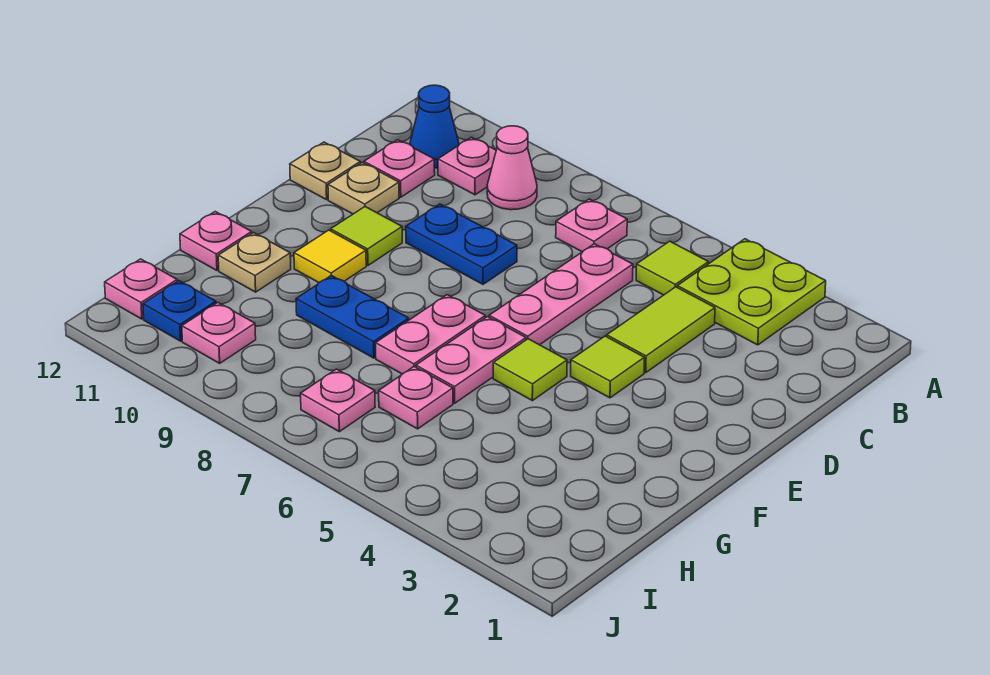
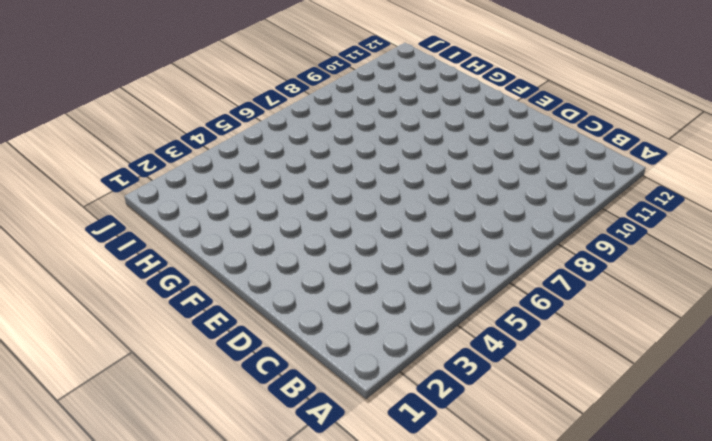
none -> lime 2x2 plate [677,239,826,345]
none -> lime 1x1 tile [636,241,709,295]
none -> pink 1x1 plate [556,199,627,252]

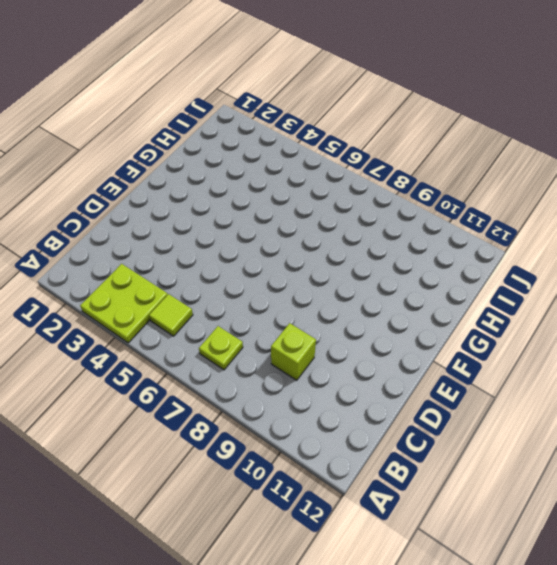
lime 1x1 plate [199,326,243,370] -> pink 1x1 plate [556,199,627,252]
lime 1x1 brick [271,323,316,380] -> none
none -> pink 1x1 cone [487,126,537,210]
none -> pink 1x1 plate [438,137,496,195]
none -> blue 1x1 cone [410,85,459,168]

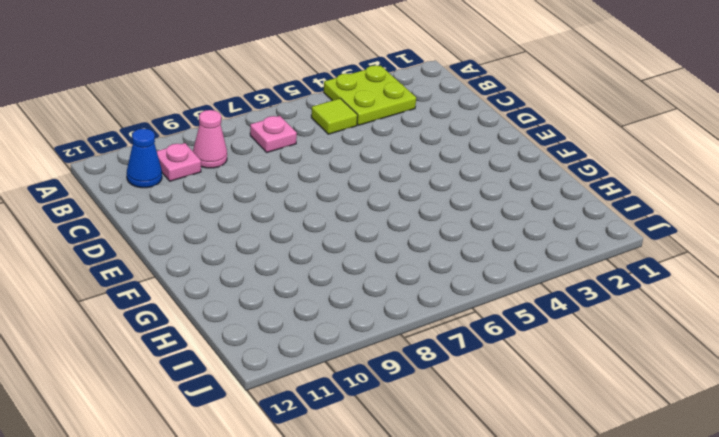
none -> lime 1x2 tile [607,287,715,373]
none -> pink 1x3 plate [489,244,633,345]
none -> pink 1x1 plate [364,140,435,197]

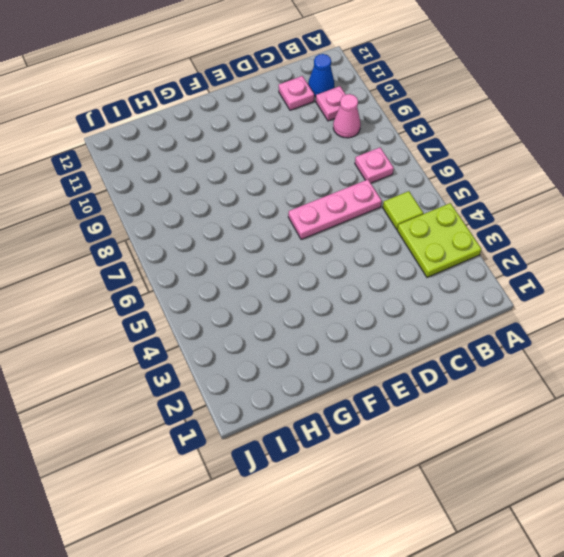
none -> lime 1x2 tile [607,287,715,373]
none -> blue 1x2 plate [406,204,517,284]
none -> tan 1x1 plate [328,163,399,214]

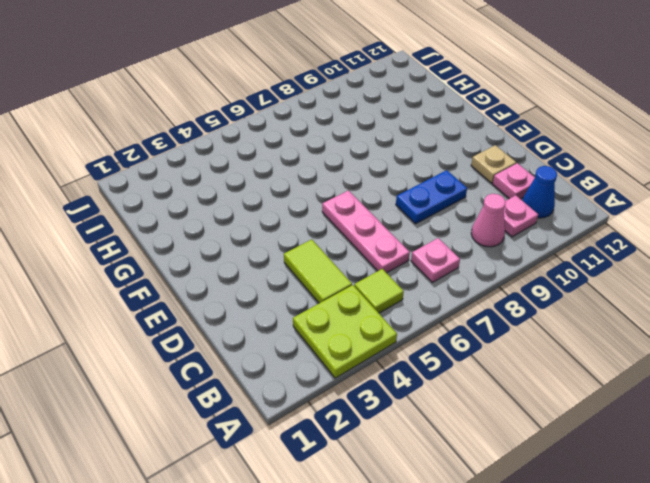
none -> tan 1x1 plate [290,142,360,200]
none -> lime 1x1 tile [571,336,644,398]
none -> lime 1x1 tile [331,207,402,265]

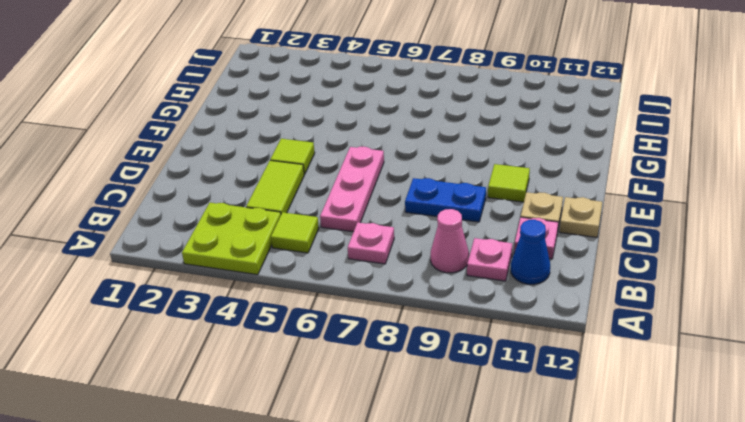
none -> lime 1x1 tile [493,339,567,401]
none -> pink 1x2 plate [416,317,526,403]
none -> pink 1x2 plate [376,295,485,374]

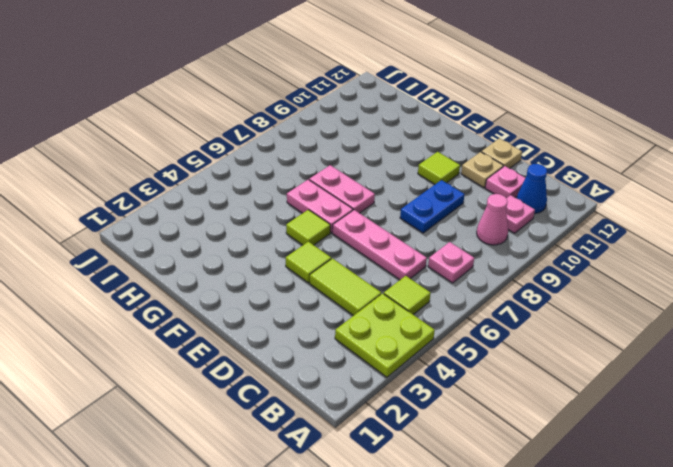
none -> yellow 1x1 tile [294,230,366,283]
none -> blue 1x2 plate [296,275,409,358]
none -> tan 1x1 plate [218,233,291,292]

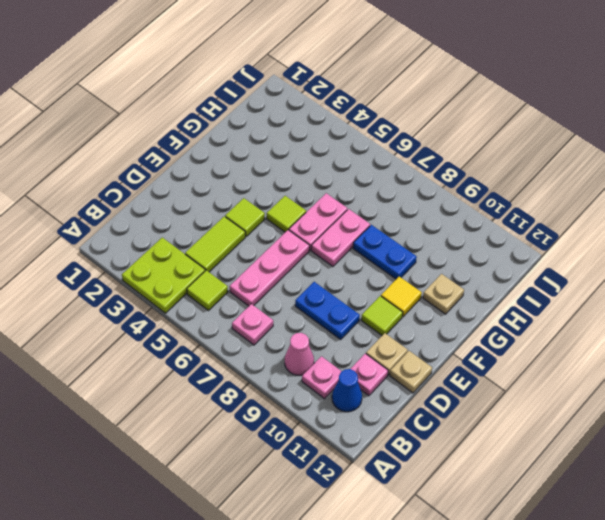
none -> pink 1x1 plate [180,212,252,270]
none -> pink 1x1 plate [379,367,453,429]
none -> pink 1x1 plate [301,369,375,432]

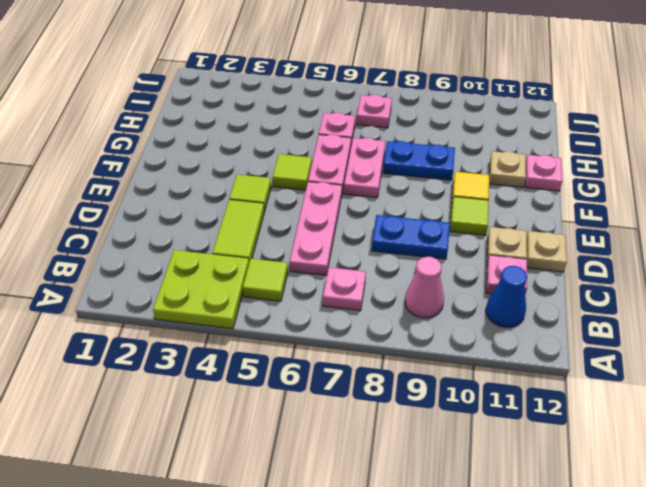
none -> pink 1x1 plate [438,137,496,195]
none -> pink 1x1 plate [182,302,256,363]
none -> blue 1x1 plate [143,281,216,341]

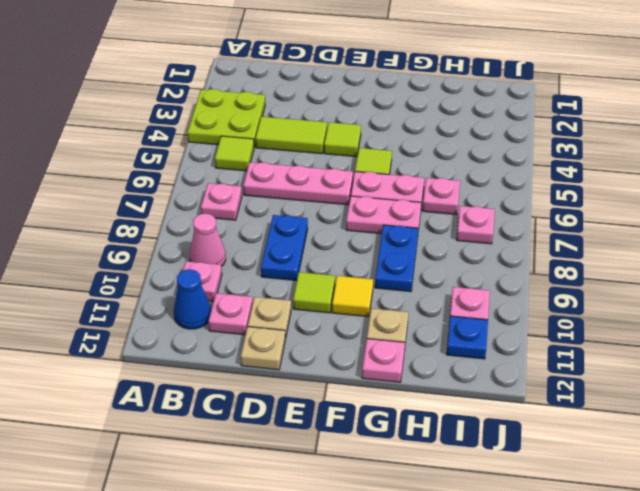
none -> pink 1x1 plate [105,259,177,319]

